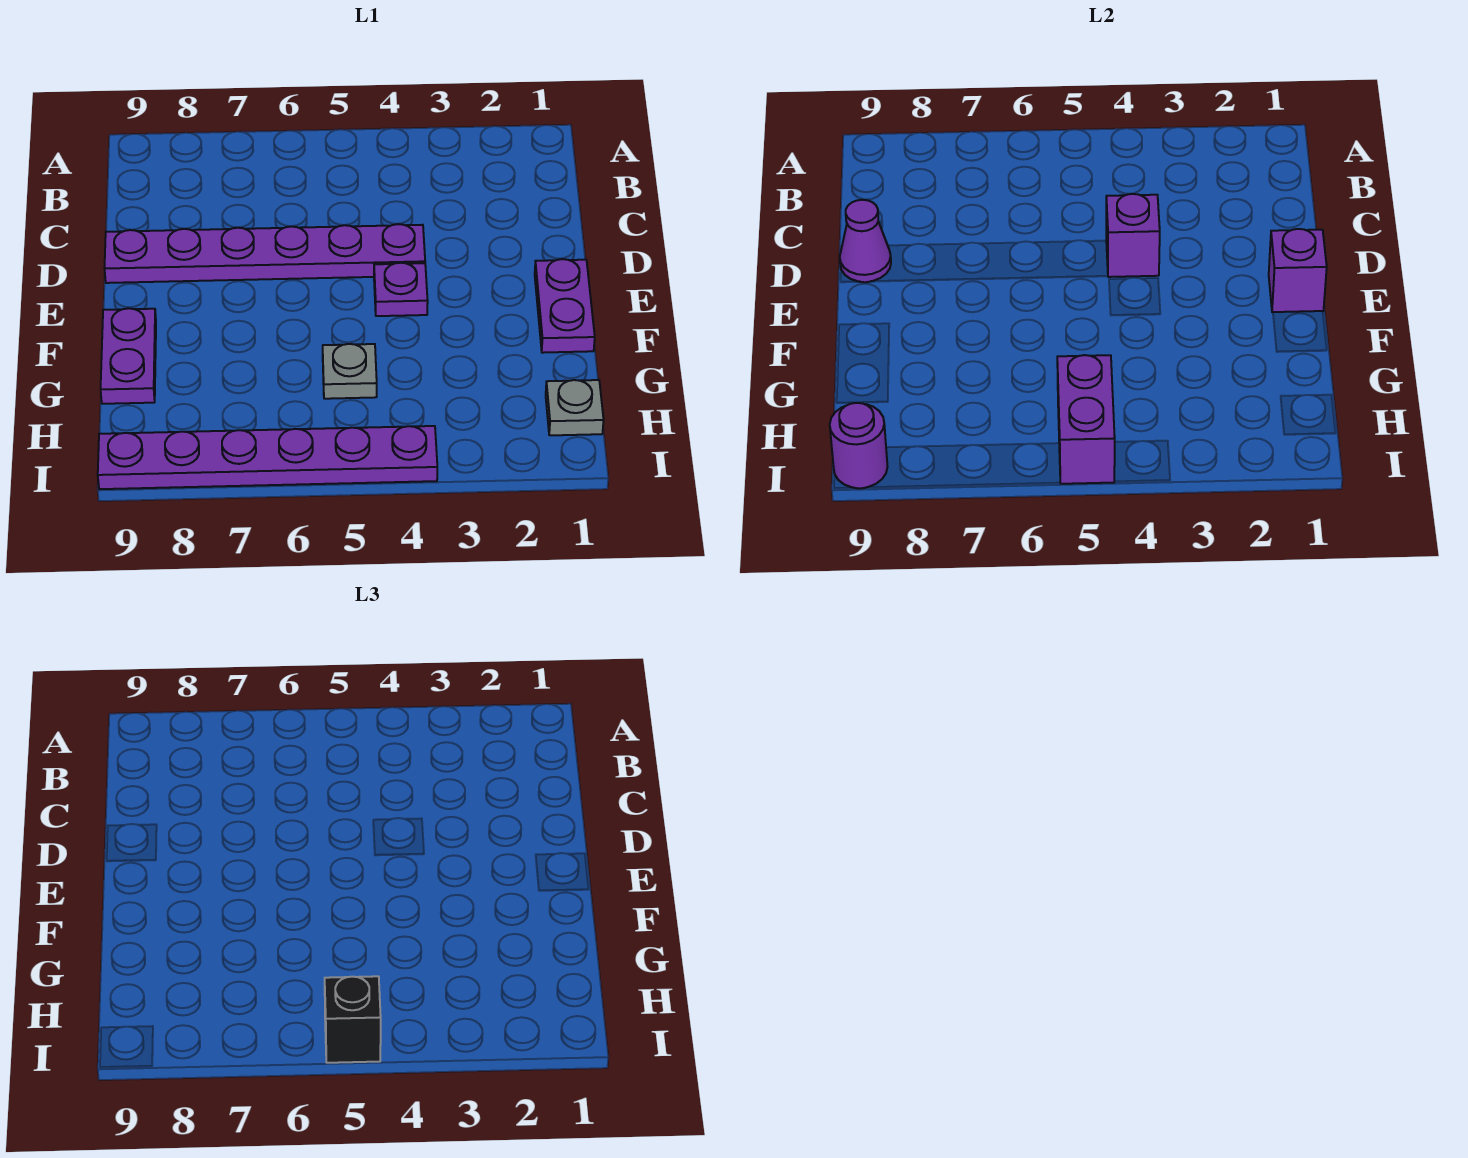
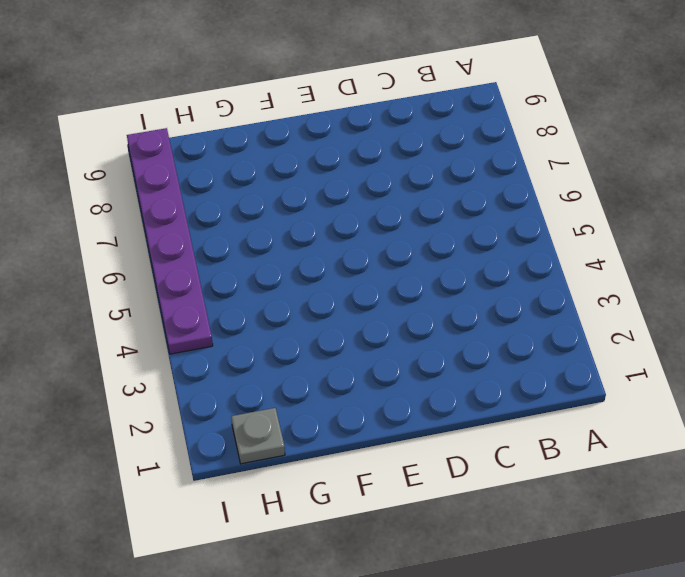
none -> purple 1x6 plate [104,224,425,283]
none -> purple 1x2 plate [535,259,595,353]
none -> purple 1x1 plate [374,263,428,316]

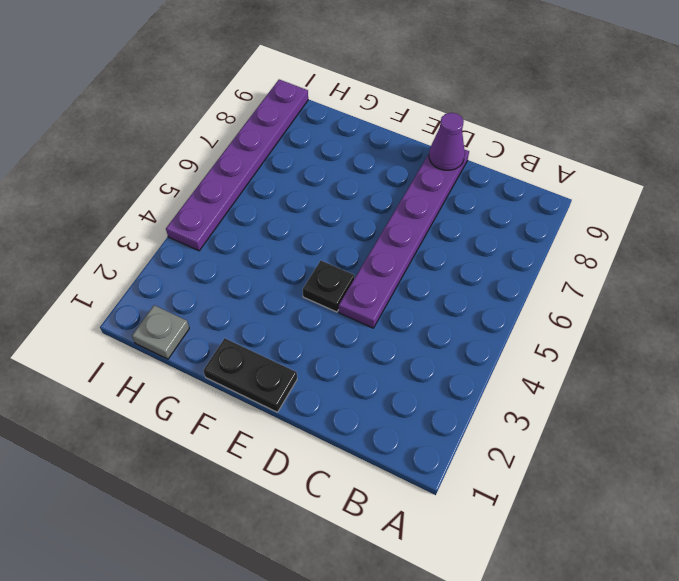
black 1x2 plate [203,338,297,412] -> purple 1x2 plate [535,259,595,353]
black 1x1 plate [303,261,355,312] -> purple 1x1 plate [374,263,428,316]
none -> purple 1x2 plate [101,308,156,404]
none -> grey 1x1 plate [323,344,377,399]
none -> purple 1x1 brick [1106,194,1160,277]

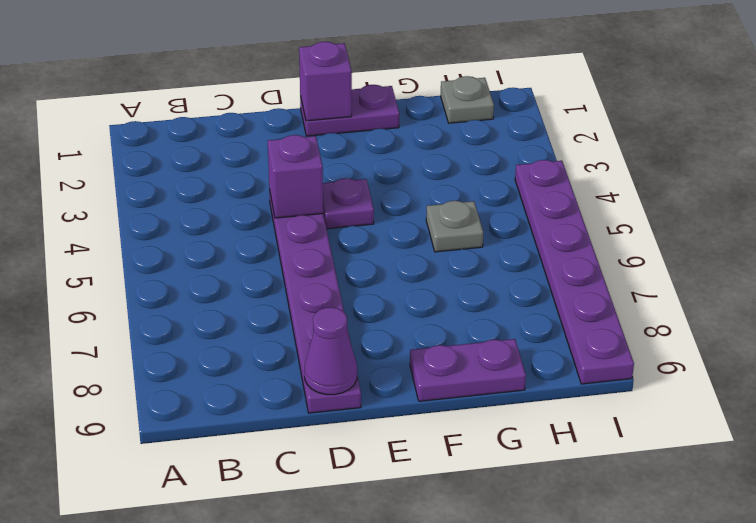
none -> purple 1x2 brick [1057,355,1115,484]
none -> purple 1x1 round brick [830,403,888,488]
none -> black 1x1 brick [325,976,381,1063]

